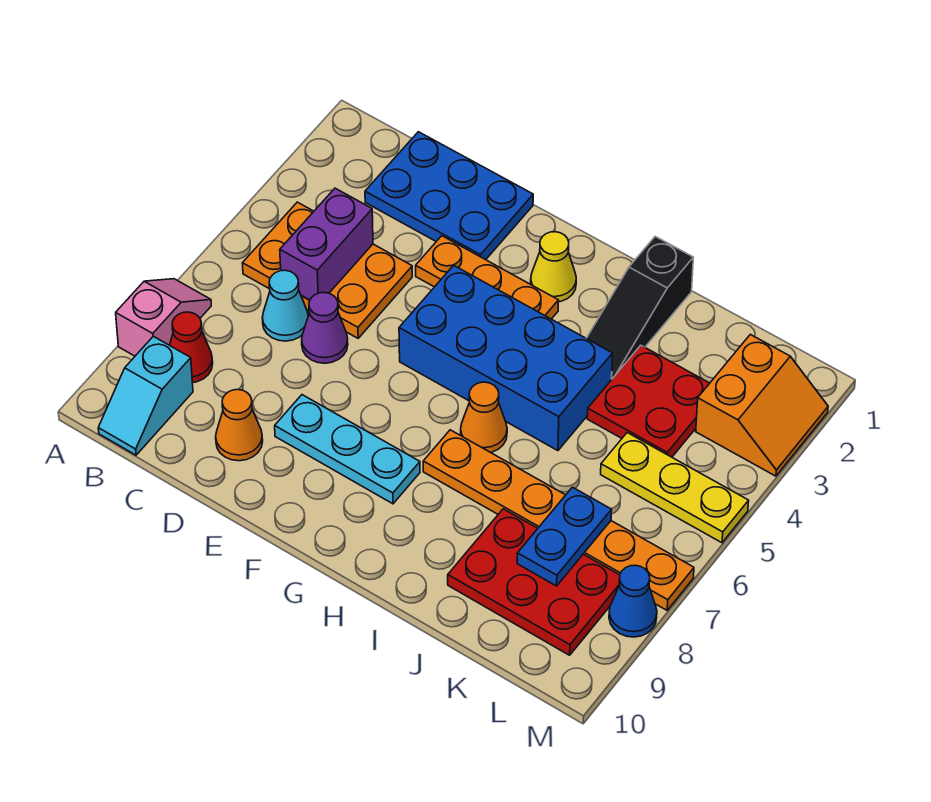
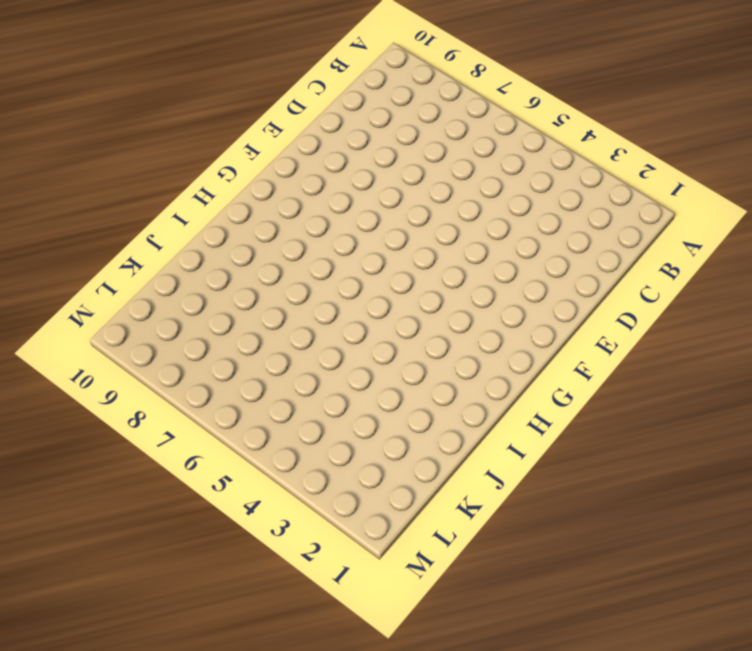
none -> pink 1x2 slope [116,279,211,356]
none -> orange 2x3 plate [242,202,412,338]
none -> red 1x1 cone [170,312,213,383]

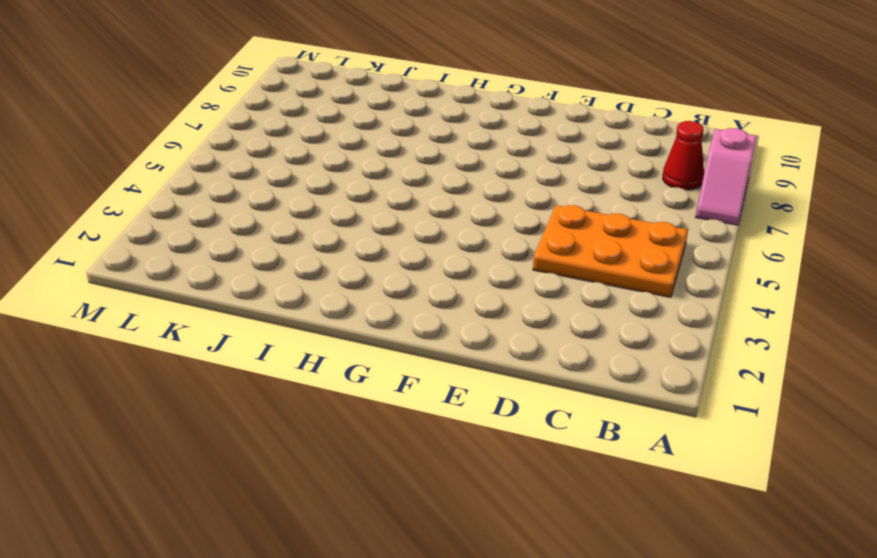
none -> cyan 1x2 slope [98,336,193,455]
none -> blue 2x3 plate [365,132,533,260]
none -> cyan 1x1 cone [262,270,308,341]

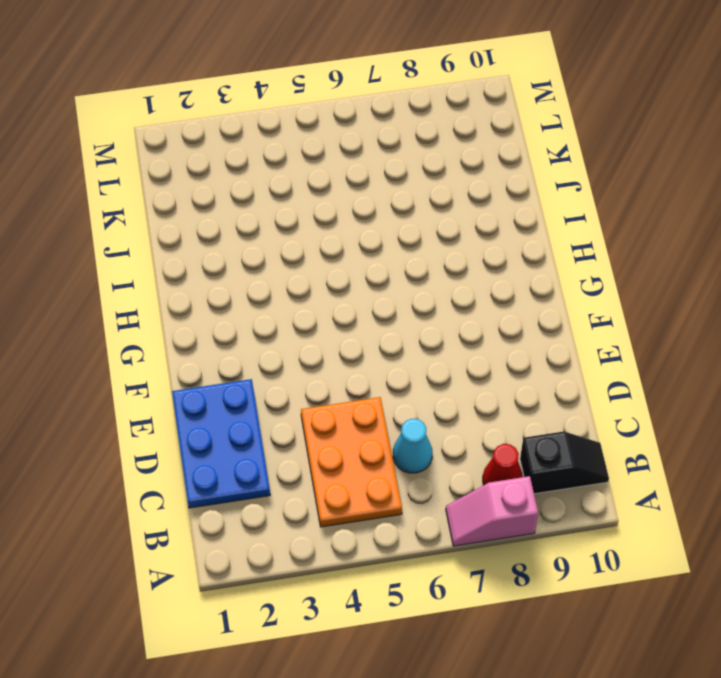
black 1x2 slope [520,431,609,494] -> cyan 1x2 slope [98,336,193,455]
none -> purple 1x1 cone [302,293,348,363]
none -> orange 1x1 cone [216,390,263,461]
none -> orange 1x3 plate [416,236,558,319]

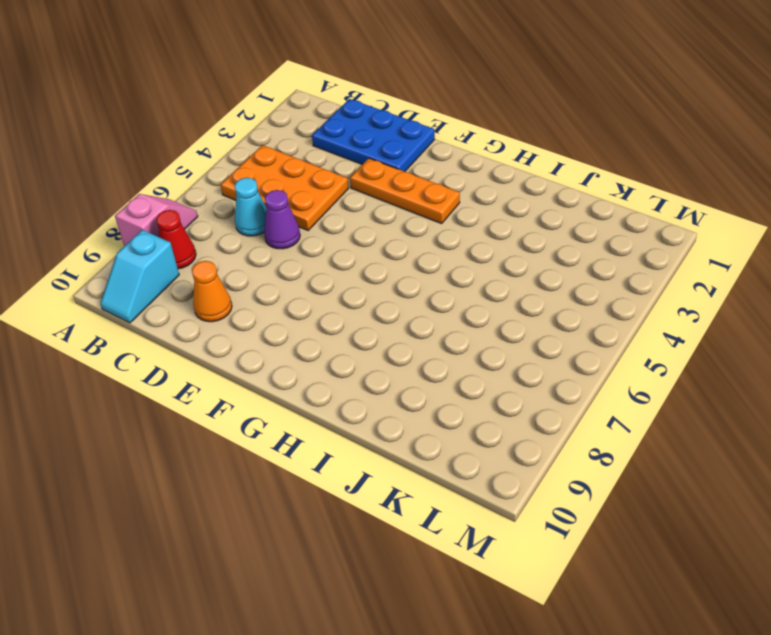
none -> cyan 1x3 plate [275,395,420,504]
none -> blue 2x4 brick [399,265,613,451]
none -> yellow 1x1 cone [531,232,576,302]

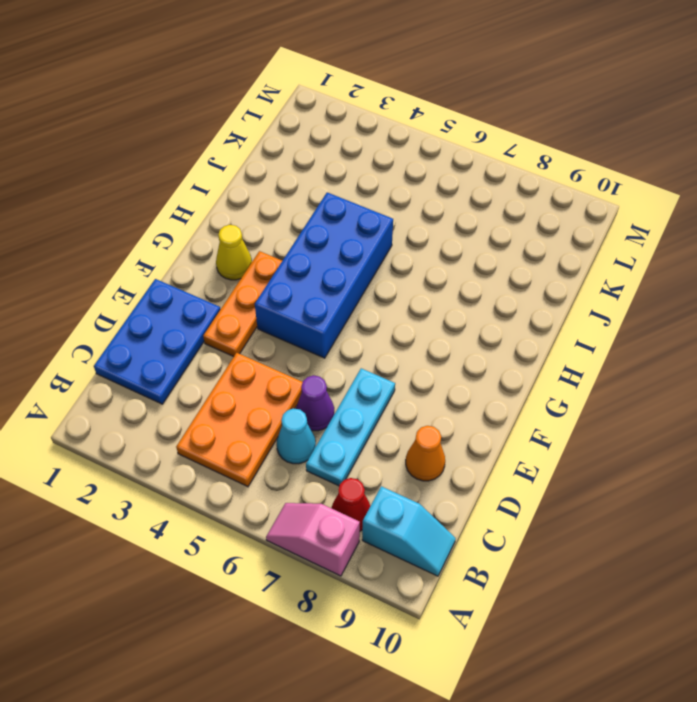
cyan 1x3 plate [306,368,395,486] -> cyan 1x3 plate moved to [275,395,420,504]
none -> orange 1x1 cone [461,382,507,453]
none -> orange 1x6 plate [423,430,694,610]
none -> black 1x3 slope [586,237,693,379]

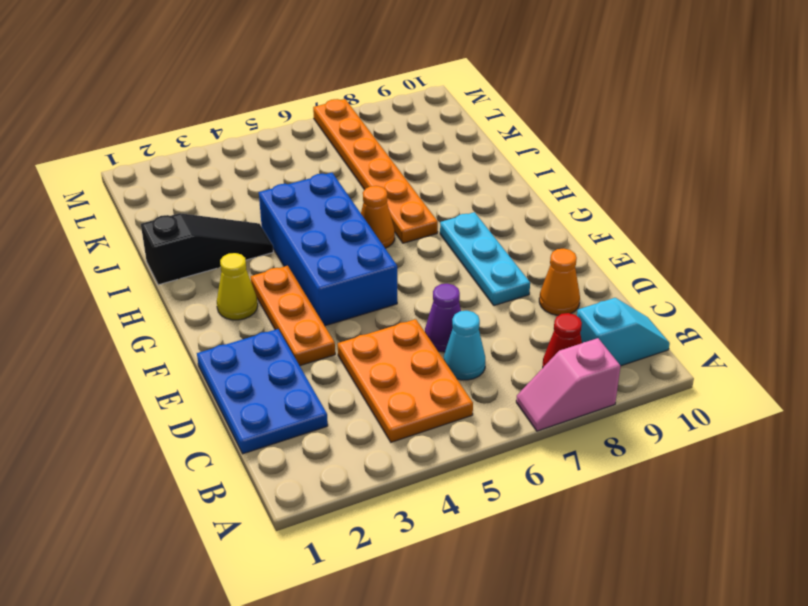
none -> red 2x2 plate [587,345,710,457]
none -> red 2x3 plate [448,509,620,655]
none -> yellow 1x3 plate [601,433,749,543]

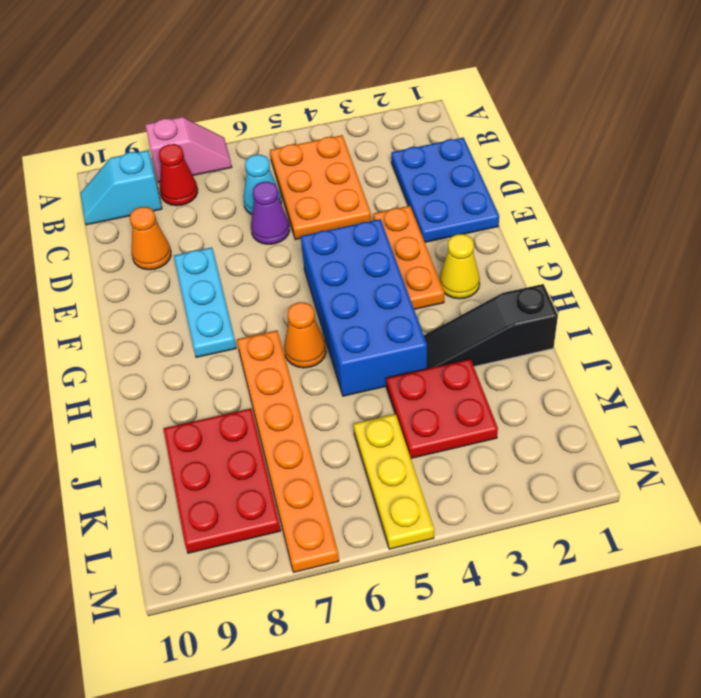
none -> orange 2x2 slope [696,334,828,476]
none -> blue 1x1 cone [609,565,657,637]
none -> purple 1x2 brick [280,188,373,300]

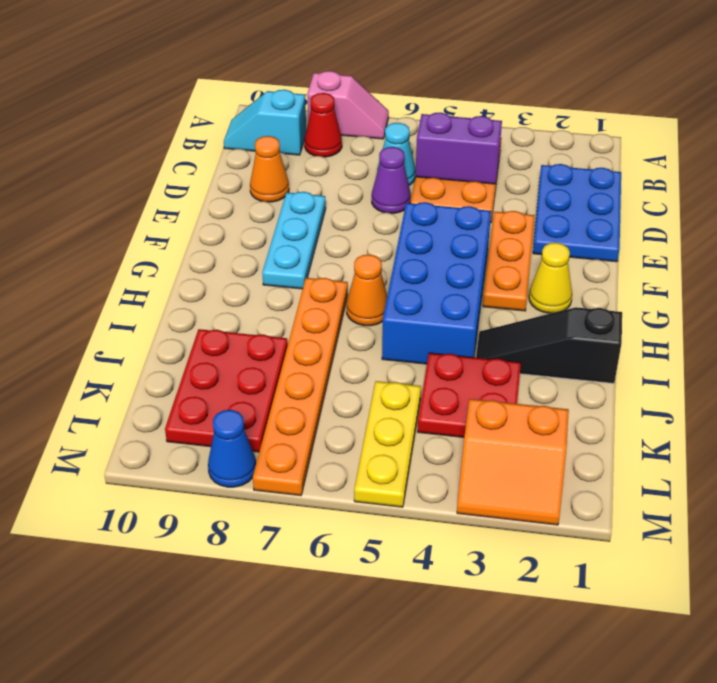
none -> blue 1x2 plate [517,487,612,586]

